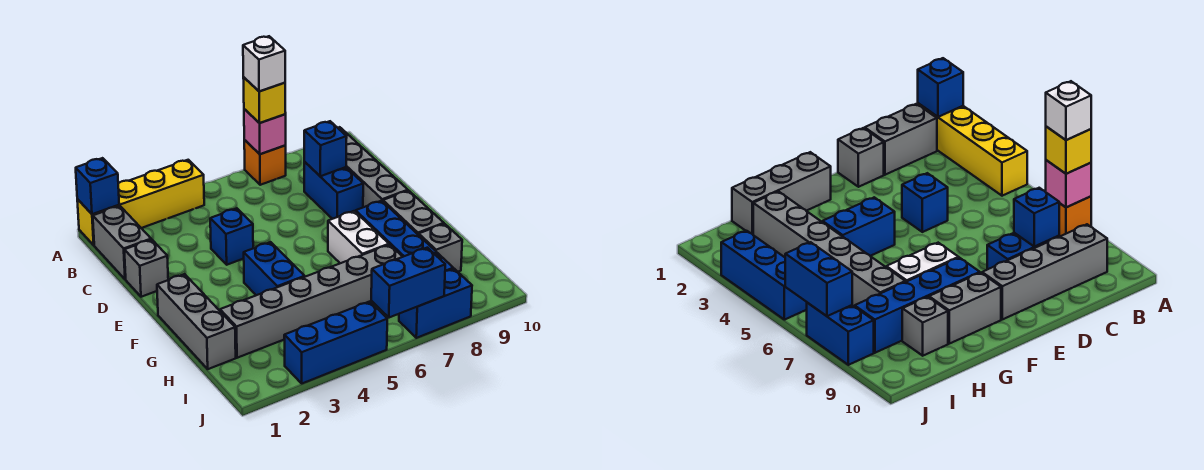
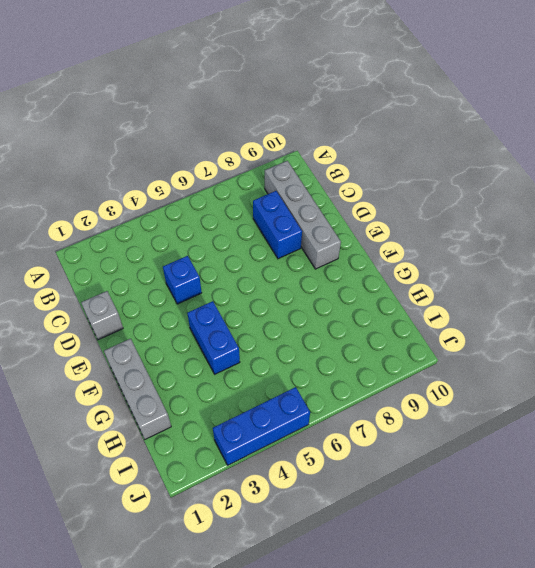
none -> yellow 1x4 brick [77,160,204,245]
none -> orange 1x1 brick [244,140,286,185]
none -> grey 1x2 brick [93,206,151,279]

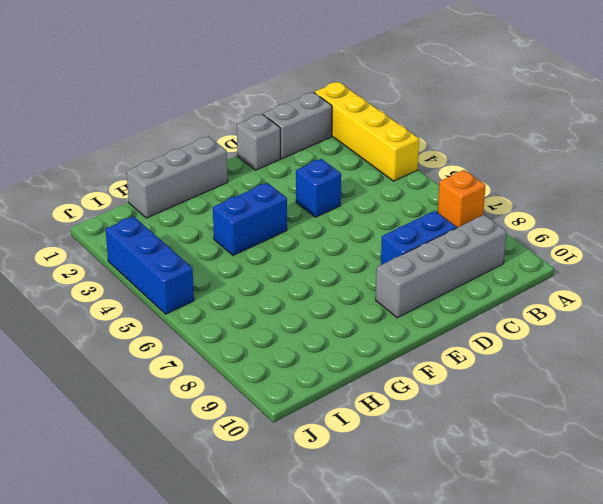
none -> white 1x2 brick [328,211,389,263]
none -> blue 1x4 brick [356,201,453,271]
none -> grey 1x2 brick [383,191,444,235]

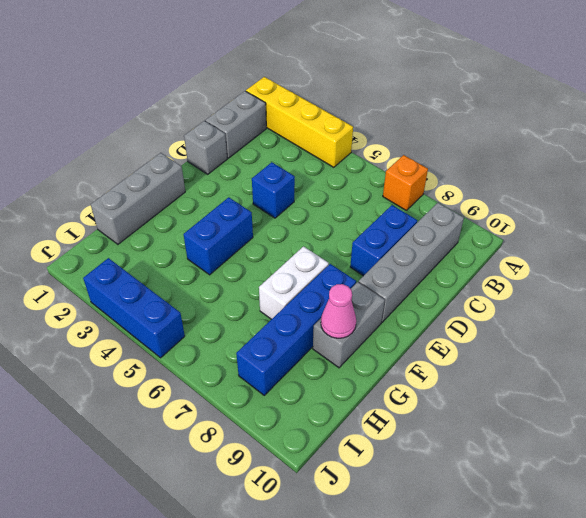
pink 1x1 cone [321,284,356,338] -> none
none -> grey 1x6 brick [220,245,402,358]
none -> grey 1x1 brick [419,224,462,272]
none -> blue 1x2 brick [399,269,472,338]

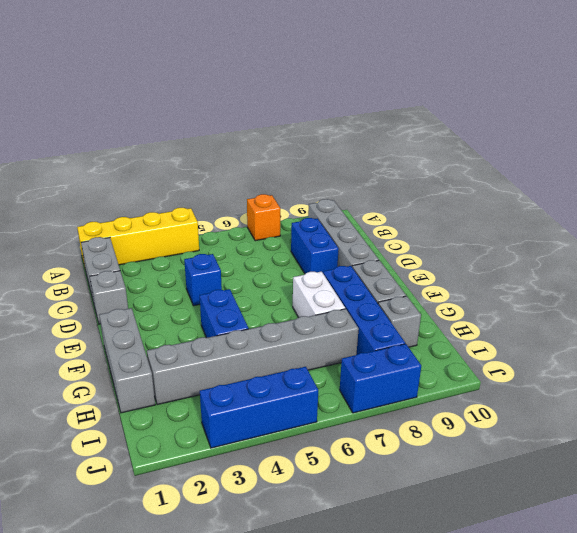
none -> blue 1x1 brick [76,158,119,214]
none -> pink 1x1 brick [244,109,286,154]
none -> blue 1x1 brick [304,121,347,176]

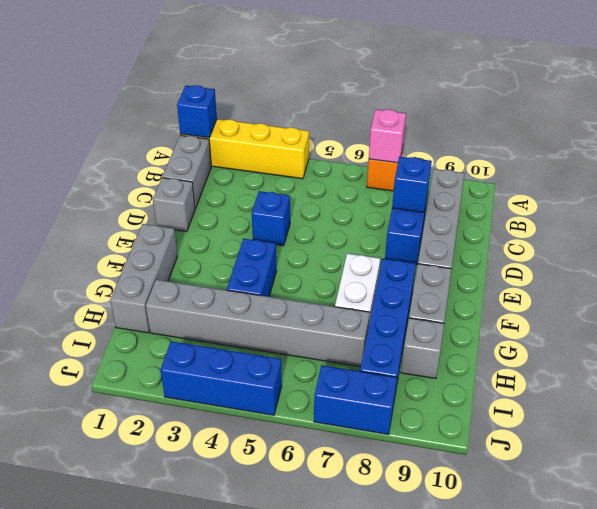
none -> blue 1x2 brick [371,248,445,318]
none -> yellow 1x1 brick [243,77,286,123]
none -> white 1x1 brick [243,36,285,91]

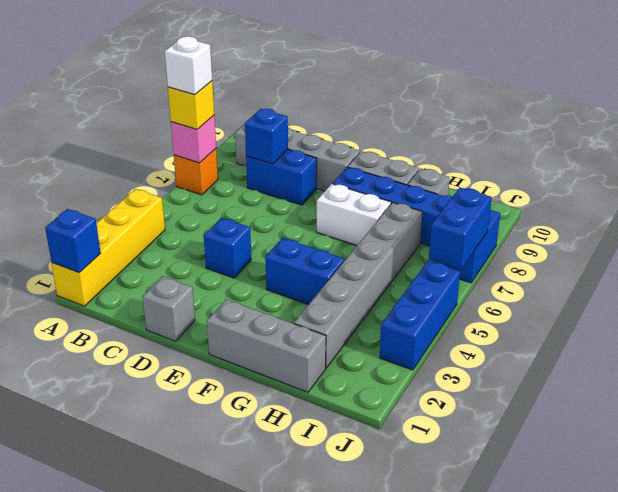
none -> grey 1x2 brick [93,206,151,279]

